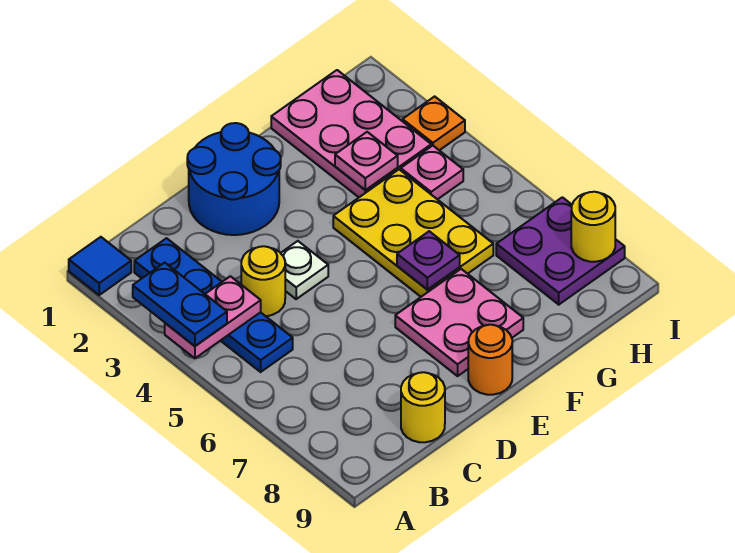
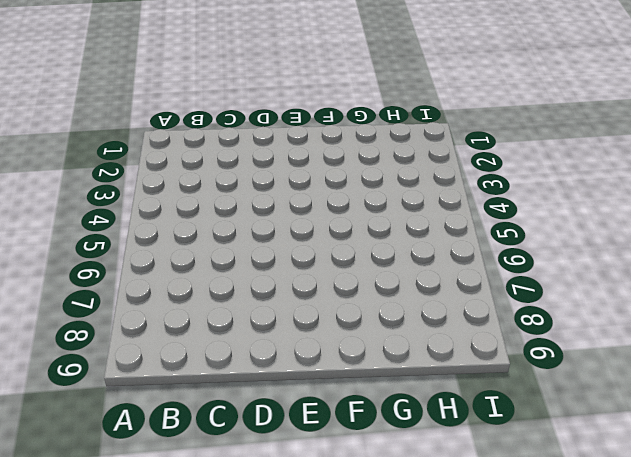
none -> blue 1x1 tile [69,237,131,295]
none -> blue 1x4 plate [134,238,293,372]
none -> yellow 1x1 round brick [241,246,285,316]

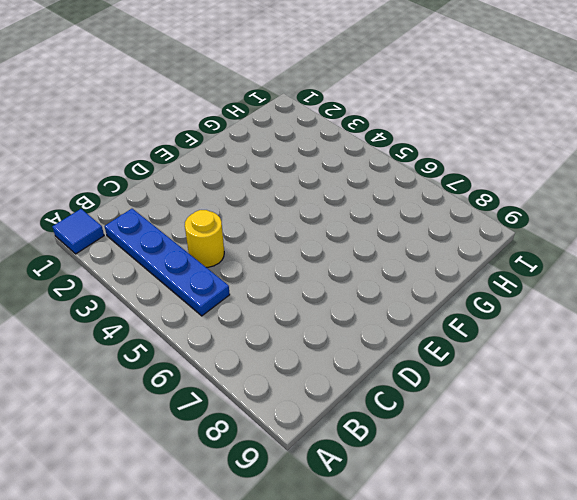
none -> yellow 1x1 round brick [401,372,445,442]
none -> blue 2x2 round brick [187,123,281,235]
none -> white 1x1 plate [281,241,328,299]

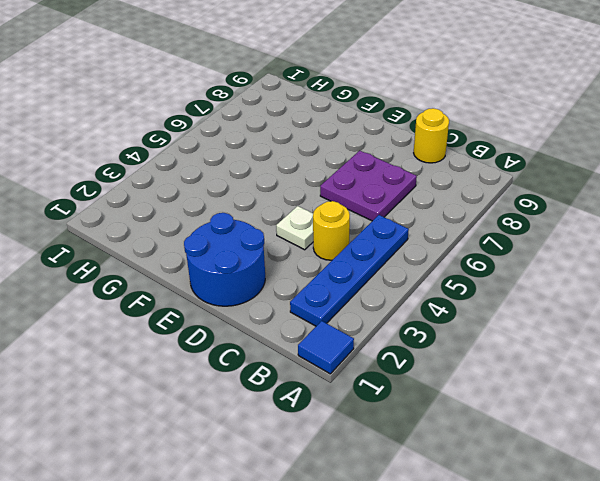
purple 2x2 plate [320,151,417,221] -> purple 2x2 plate moved to [496,197,625,305]
none -> pink 2x2 plate [395,269,523,376]
none -> orange 1x1 round brick [468,325,512,395]
none -> yellow 2x3 plate [333,170,493,297]

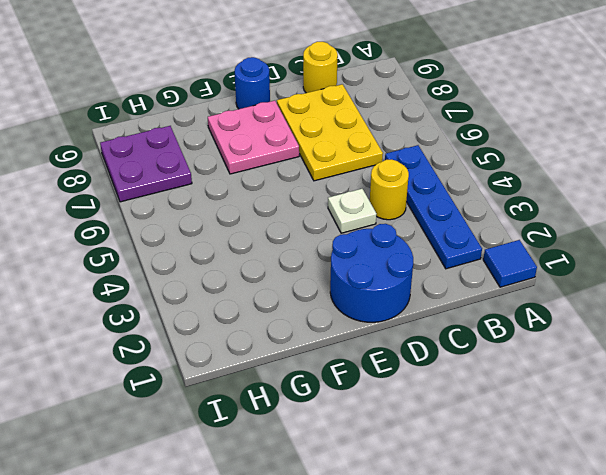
yellow 2x3 plate [277,84,383,181] -> yellow 2x3 plate moved to [333,170,493,297]
blue 1x1 round brick [235,57,270,109] -> orange 1x1 round brick [468,325,512,395]
none -> pink 2x3 plate [271,70,431,197]
none -> pink 1x1 plate [401,146,463,200]
none -> orange 1x1 plate [403,96,465,150]

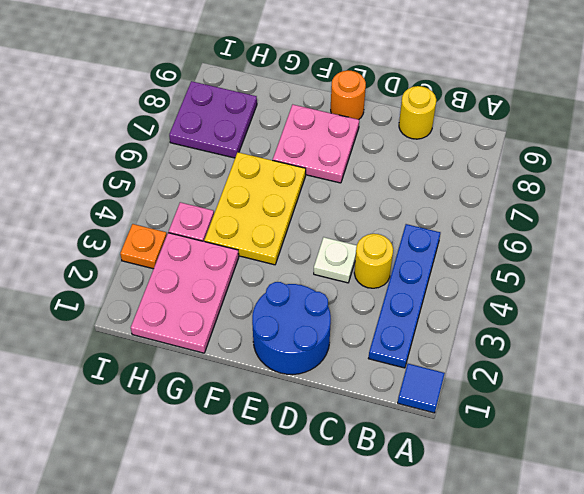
none -> pink 1x2 plate [165,276,261,358]
none -> purple 1x1 plate [397,231,460,290]
none -> pink 1x1 plate [335,132,398,190]

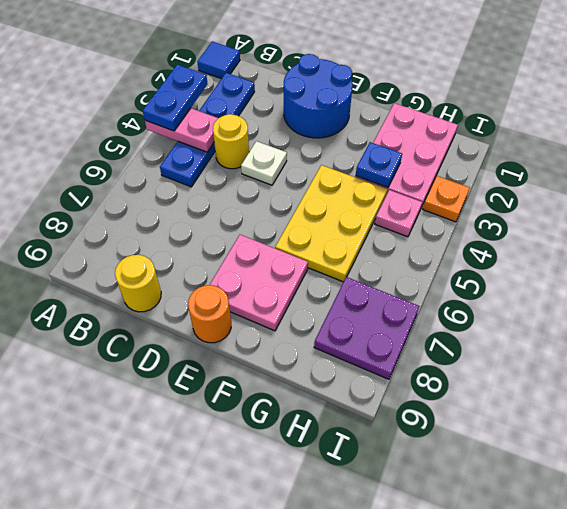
blue 1x1 plate [356,142,402,187] -> pink 1x1 plate [335,132,398,190]
none -> purple 1x1 plate [397,231,460,290]
none -> yellow 1x1 round brick [571,192,615,262]

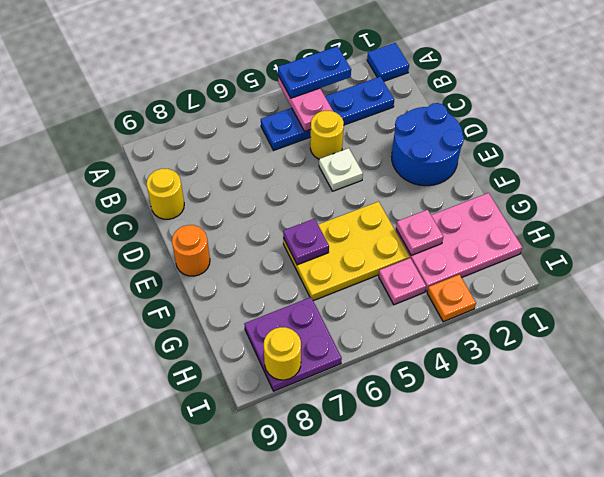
none -> pink 2x2 plate [395,269,523,376]

